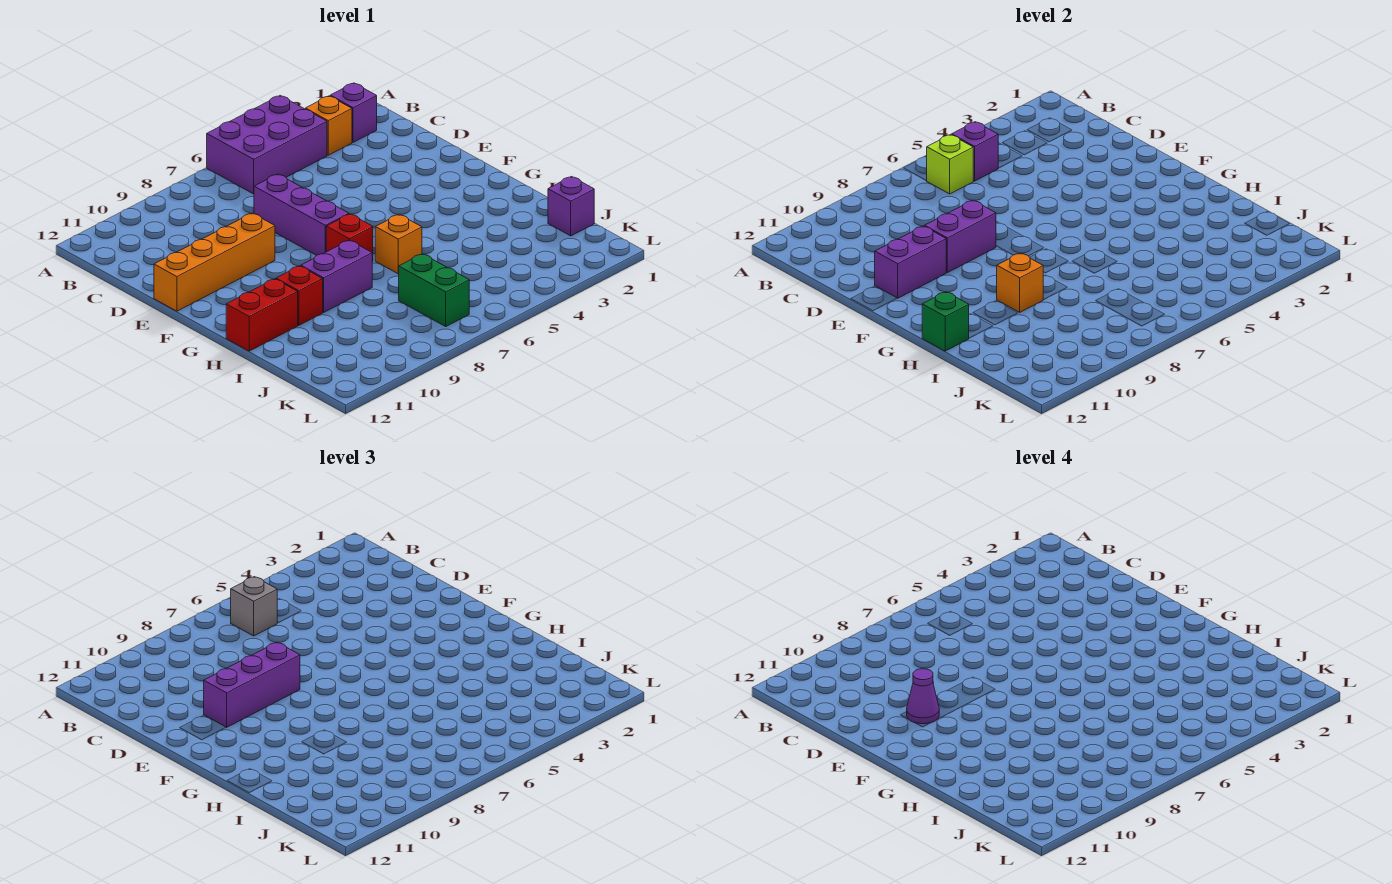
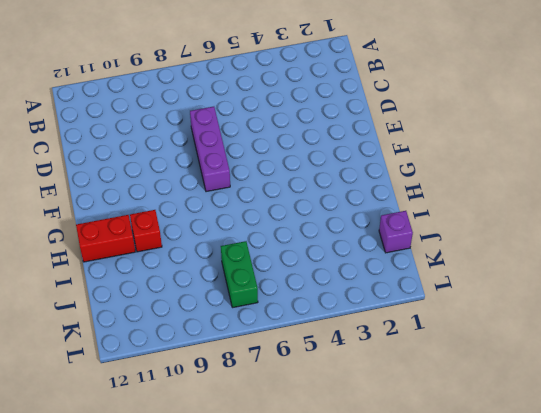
none -> purple 2x3 brick [207,96,327,194]
none -> purple 1x1 brick [330,83,377,142]
none -> orange 1x1 brick [305,96,352,155]

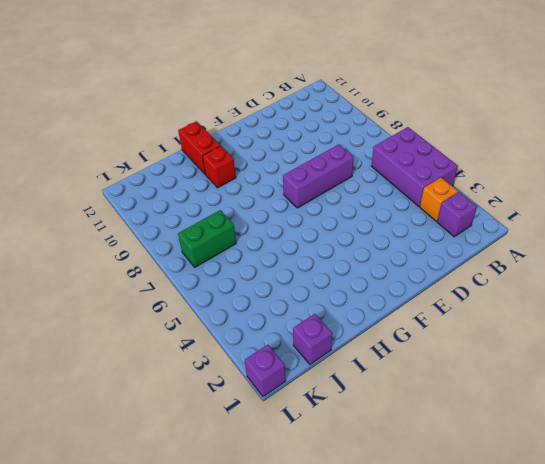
purple 1x1 brick [245,345,286,396] -> purple 1x1 brick moved to [952,122,998,181]
none -> orange 1x4 brick [154,213,275,311]
none -> red 1x1 brick [326,214,373,262]
none -> orange 1x1 brick [375,214,422,274]

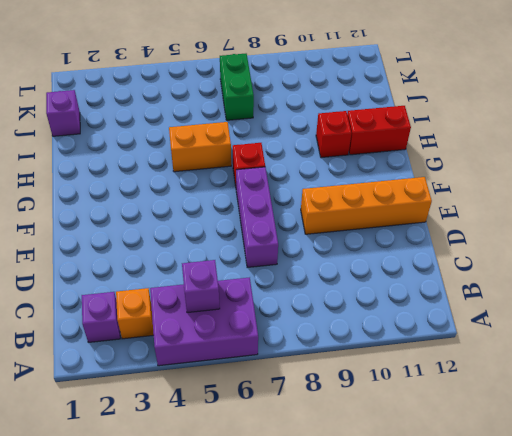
orange 1x2 brick [169,122,231,172] -> orange 1x1 brick [375,214,422,274]
none -> purple 1x2 brick [301,240,372,312]
none -> lime 1x1 brick [927,135,973,194]
none -> purple 1x2 brick [925,200,996,273]

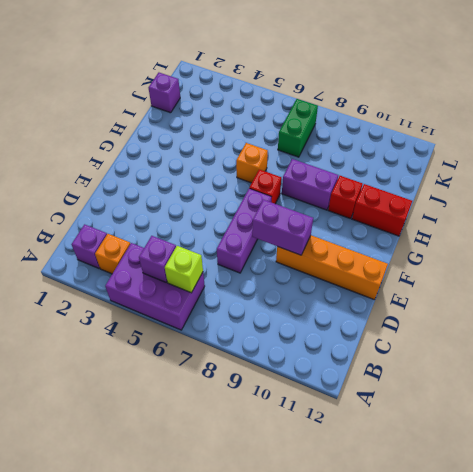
none -> purple 1x2 brick [875,226,946,298]
none -> orange 1x1 brick [997,253,1043,312]
none -> green 1x1 brick [922,292,969,351]

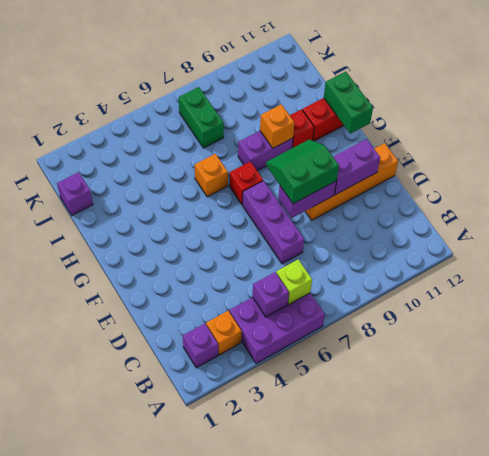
green 2x2 slope [266,139,339,204] -> purple 1x3 brick [204,642,300,727]
green 1x2 brick [324,72,373,133] -> green 1x1 brick [922,292,969,351]
none -> grey 1x1 brick [231,577,278,636]
none -> purple 1x1 cone [907,669,939,724]

